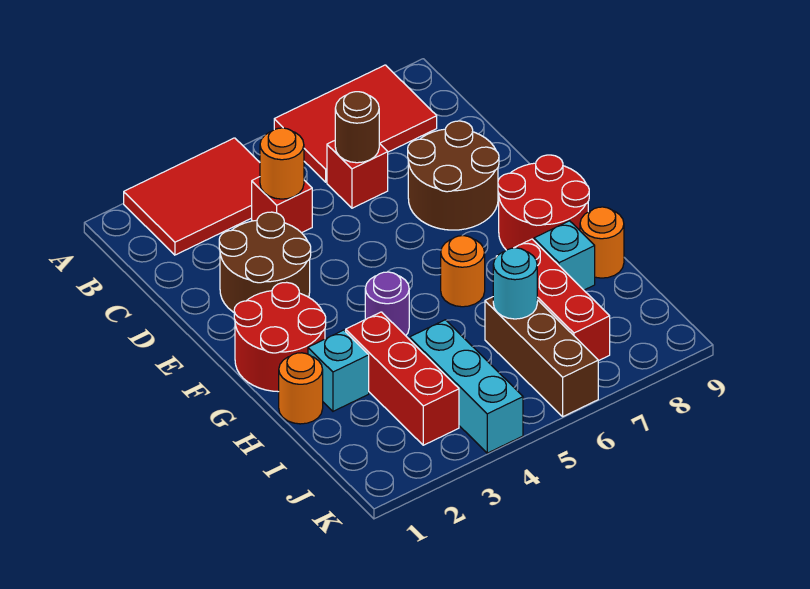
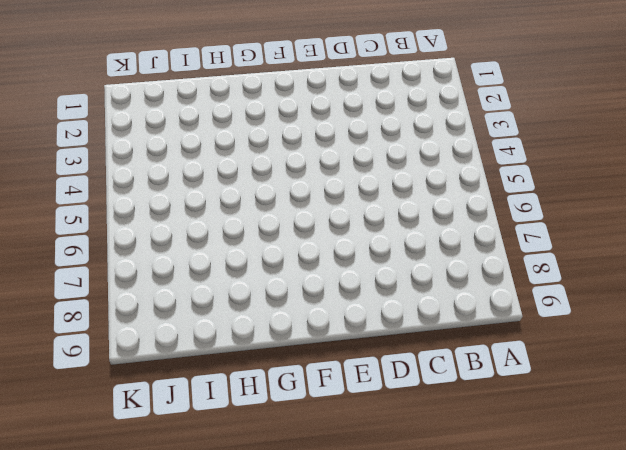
none -> red 2x3 tile [124,138,260,255]
none -> red 2x3 tile [274,65,437,182]
none -> red 1x1 brick [252,177,312,233]

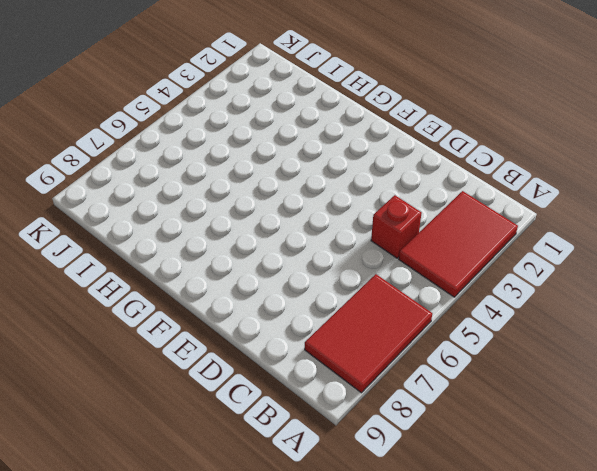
none -> red 1x1 brick [327,141,388,208]
none -> brown 2x2 round brick [219,212,311,312]
none -> brown 2x2 round brick [408,121,499,230]

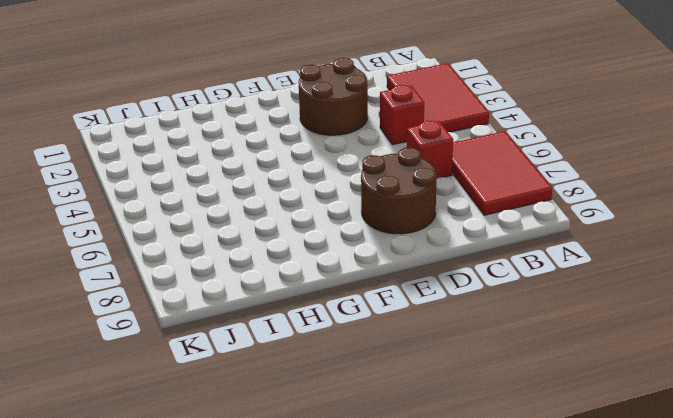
none -> red 2x2 round brick [234,282,326,392]
none -> red 2x2 round brick [498,155,589,250]
none -> purple 1x1 round brick [365,272,409,336]

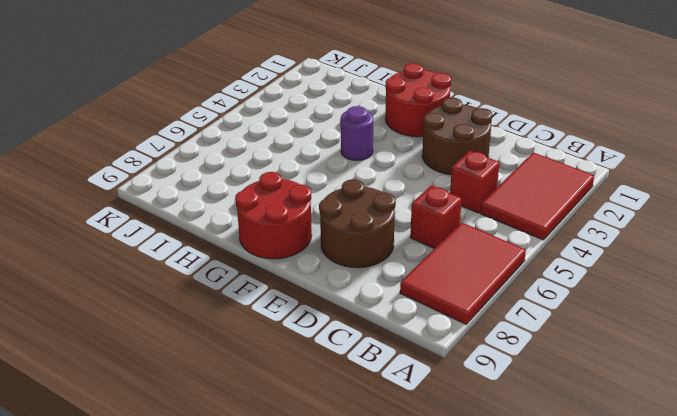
none -> orange 1x1 round brick [441,236,485,307]
none -> orange 1x1 round brick [279,353,323,424]
none -> cyan 1x1 brick [308,330,369,411]

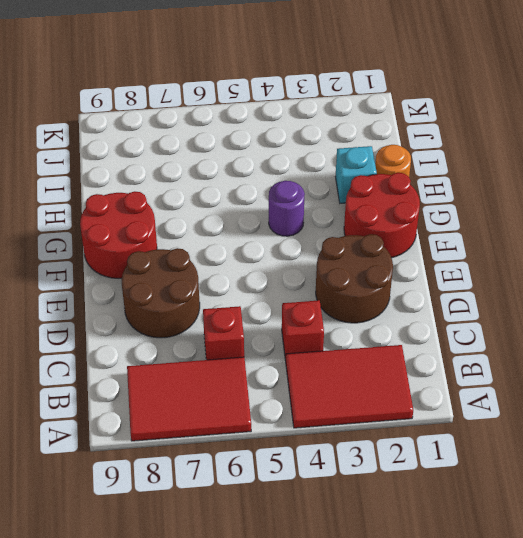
none -> orange 1x1 round brick [441,236,485,307]
none -> red 1x3 brick [346,312,459,445]
none -> red 1x3 brick [496,239,610,361]

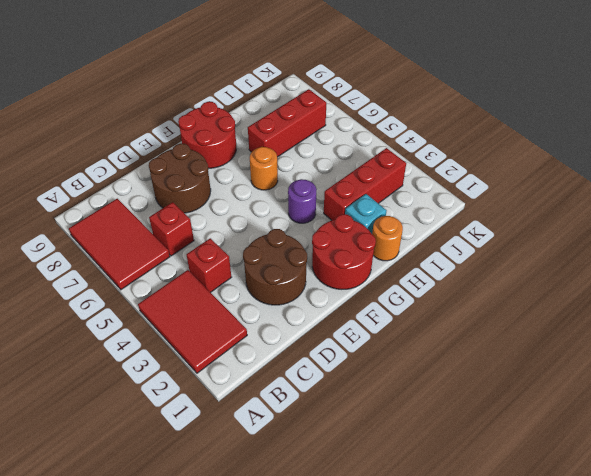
none -> cyan 1x1 brick [534,221,595,290]
none -> orange 1x1 round brick [580,207,624,278]
none -> cyan 1x3 brick [410,320,523,453]

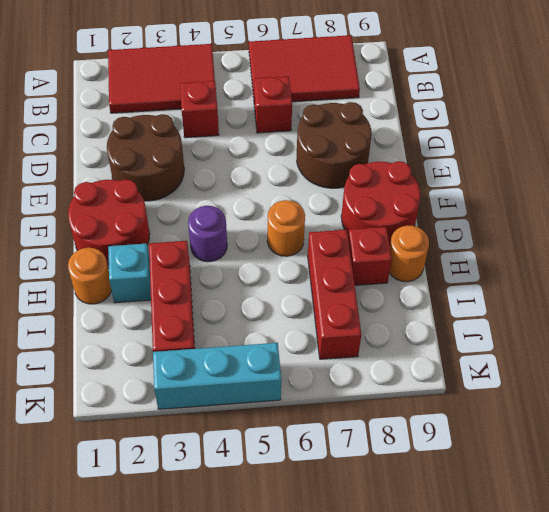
red 1x1 brick [348,227,392,285] -> cyan 1x1 brick [534,221,595,290]
cyan 1x3 brick [153,343,281,409] -> cyan 1x3 brick turned to [410,320,523,453]
none -> brown 1x3 brick [485,297,598,416]
none -> orange 1x1 round brick [260,128,304,199]
none -> brown 1x1 round brick [335,92,379,163]

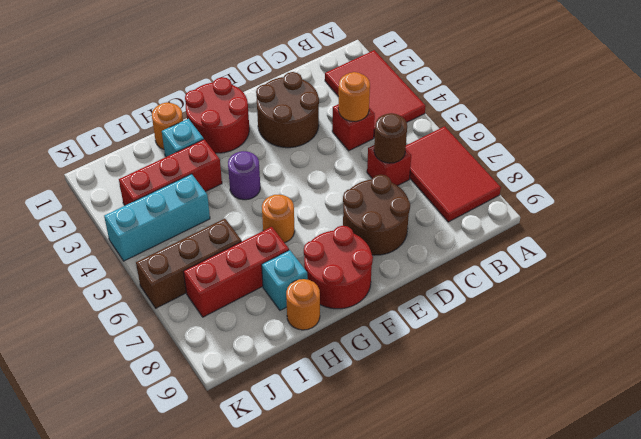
none -> cyan 1x1 round brick [493,248,537,319]

